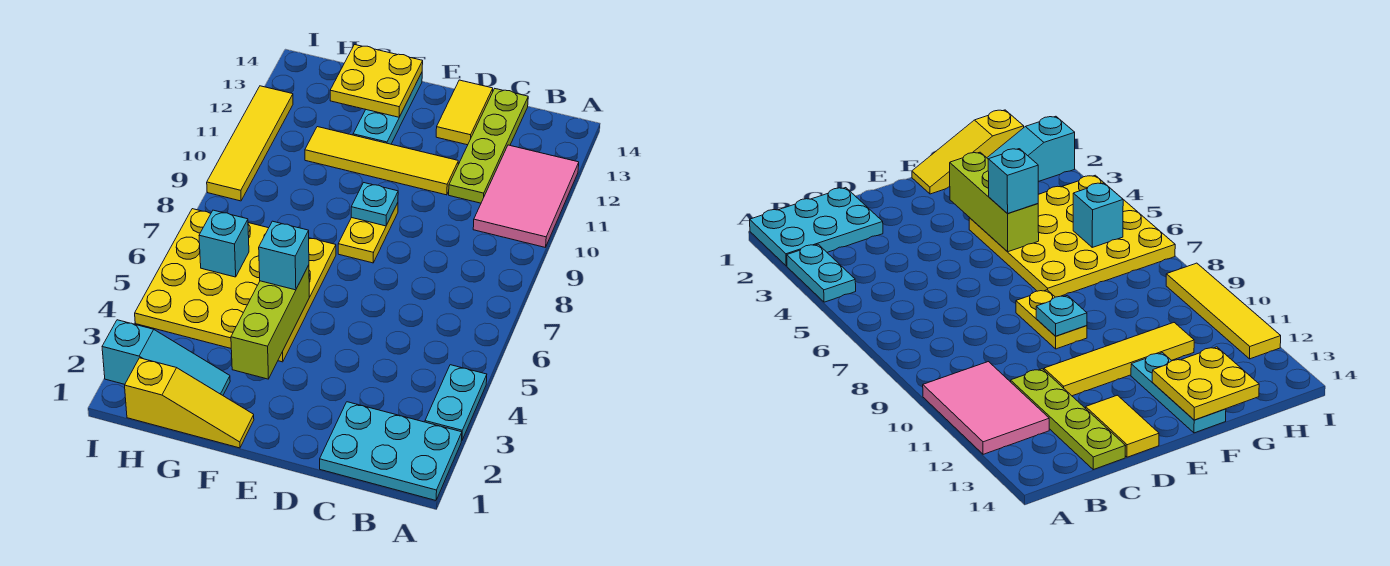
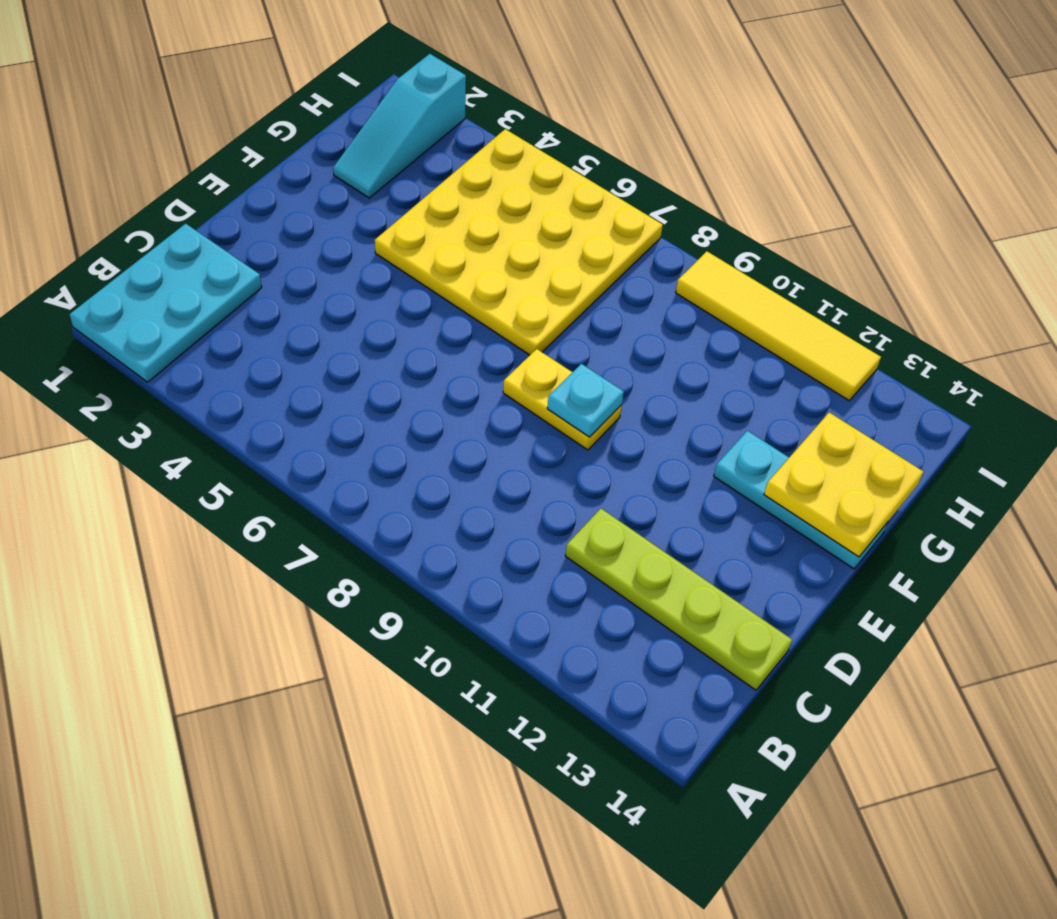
none -> cyan 1x2 plate [425,365,487,440]
none -> pink 2x3 tile [473,145,579,247]
none -> yellow 1x4 tile [305,127,458,195]

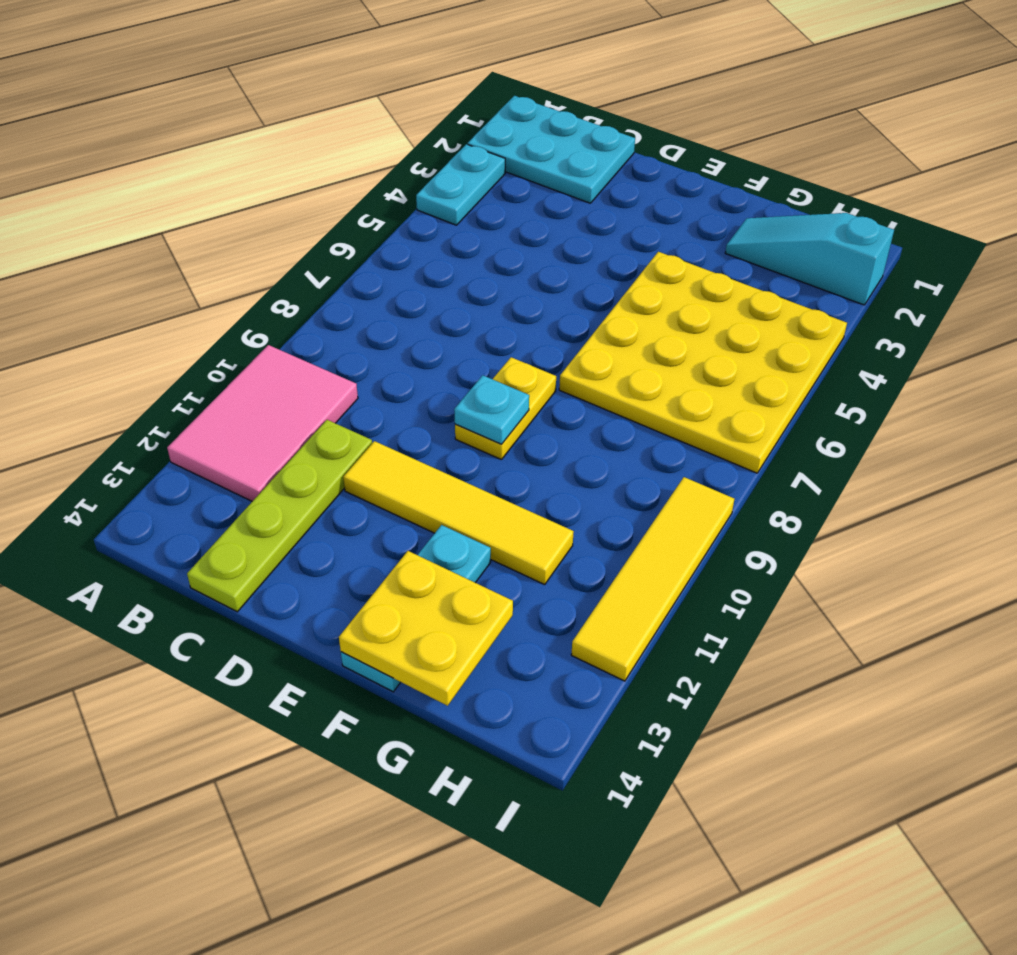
none -> yellow 1x2 tile [436,80,493,145]
none -> yellow 1x3 slope [125,358,254,448]
none -> lime 1x3 brick [231,265,309,379]

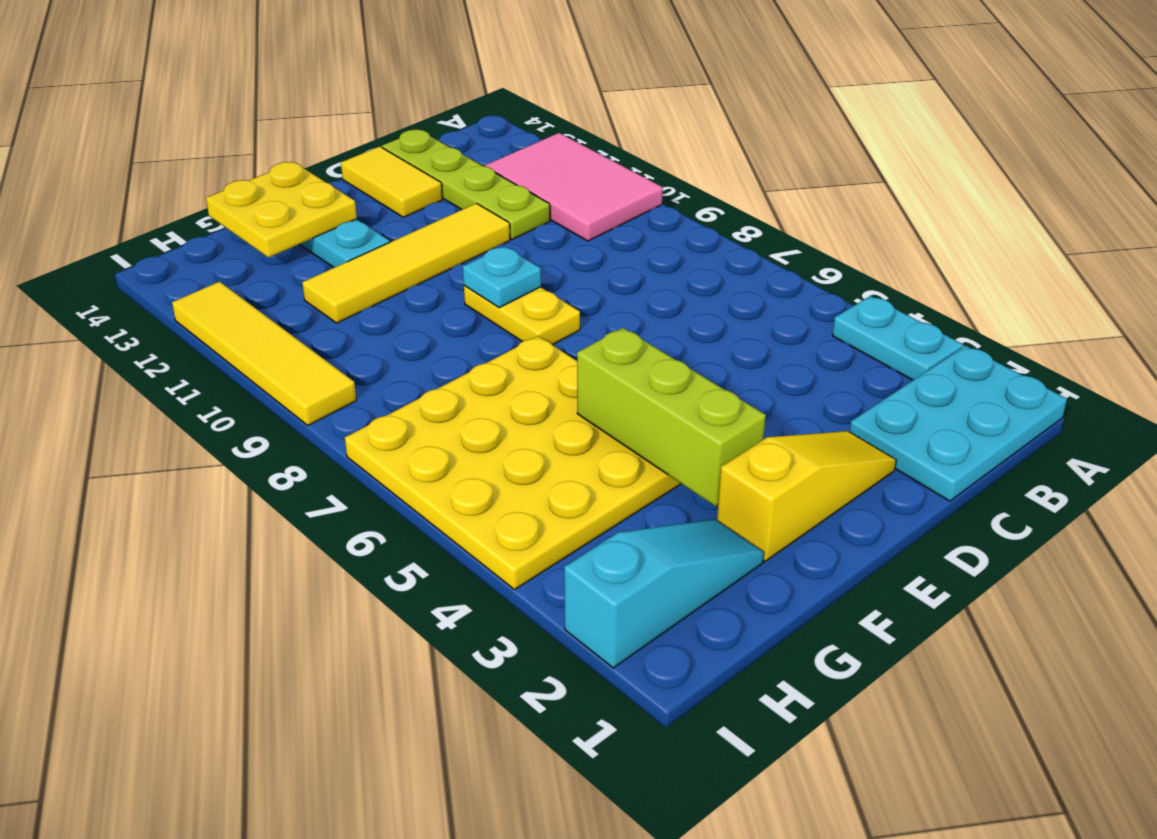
yellow 1x3 slope [717,431,896,561] -> yellow 1x3 slope moved to [125,358,254,448]
none -> cyan 1x1 brick [199,210,249,277]
none -> cyan 1x1 brick [259,221,309,290]

